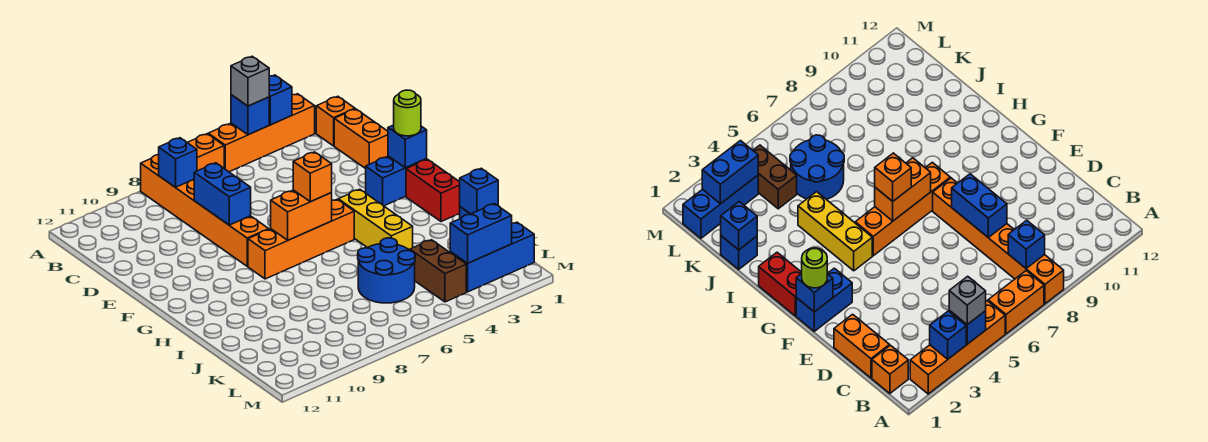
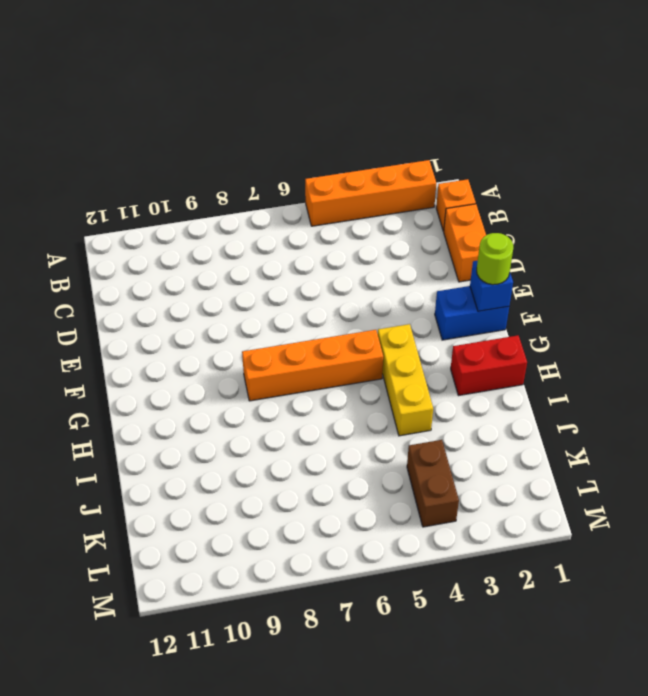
red 1x2 brick [451,335,527,396] -> red 1x2 brick turned to [406,159,460,222]
none -> orange 1x2 brick [187,134,224,171]
none -> orange 1x6 brick [141,155,269,266]
none -> blue 1x1 brick [721,236,757,269]

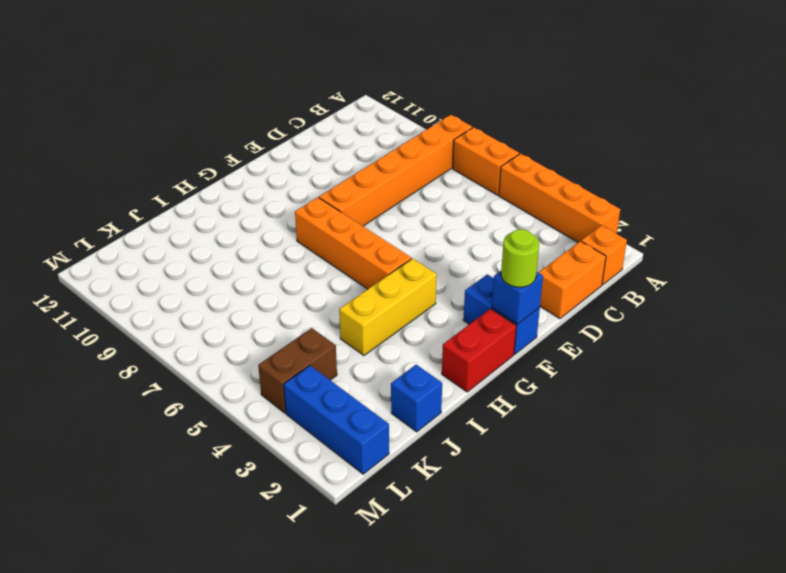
none -> blue 2x2 round brick [358,238,415,303]
none -> blue 1x1 brick [269,75,292,125]
none -> blue 1x1 brick [231,95,269,135]

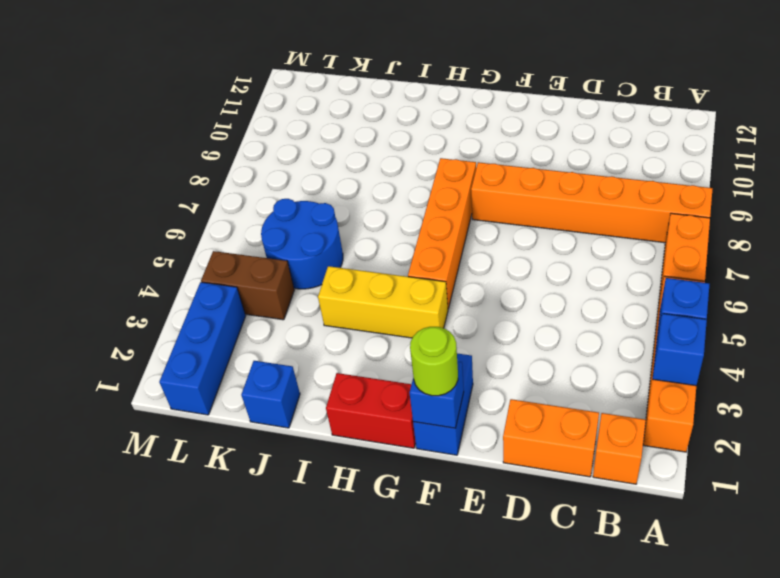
none -> blue 1x1 brick [159,138,197,187]
none -> blue 1x2 brick [194,163,251,225]
none -> orange 1x2 brick [271,190,332,240]

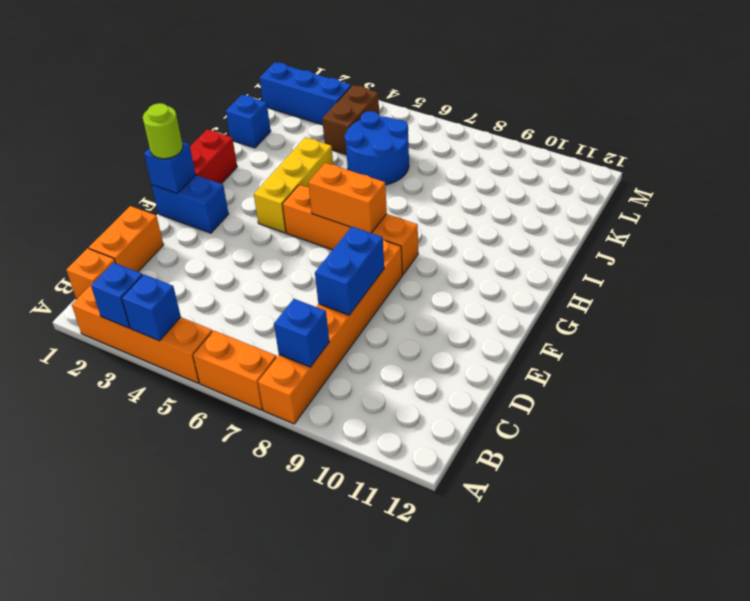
none -> blue 1x1 brick [460,168,498,214]
none -> blue 1x2 brick [450,204,512,263]
none -> grey 1x1 brick [231,56,269,106]

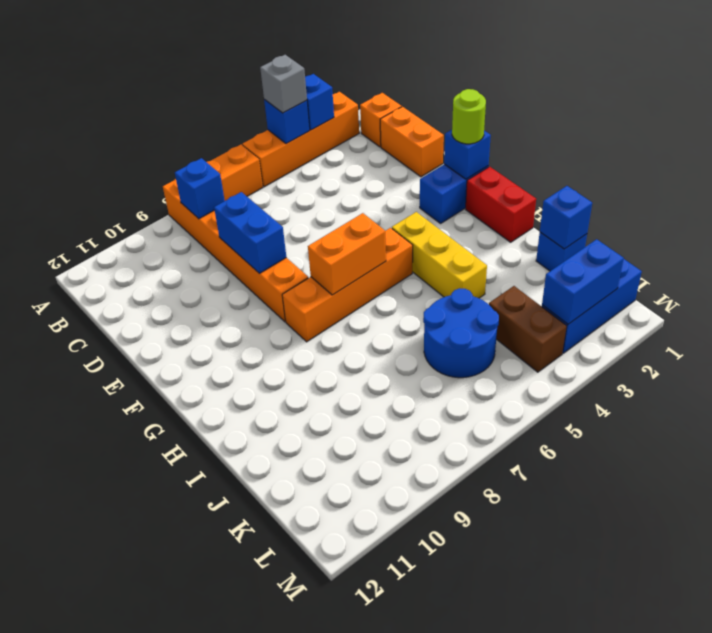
none -> orange 1x1 brick [293,152,332,202]

